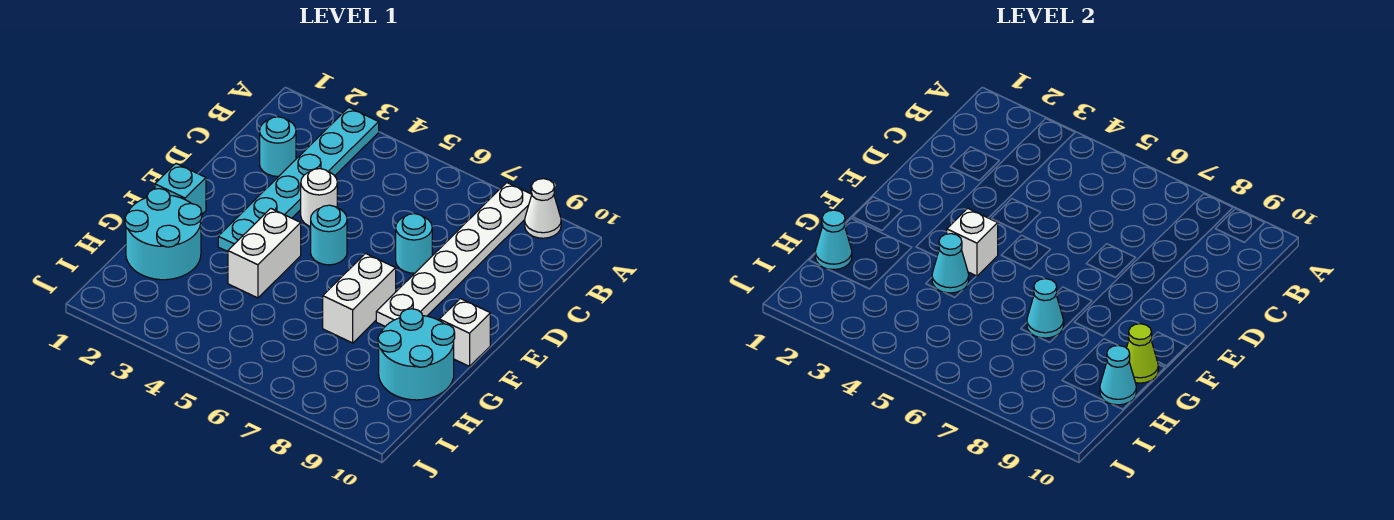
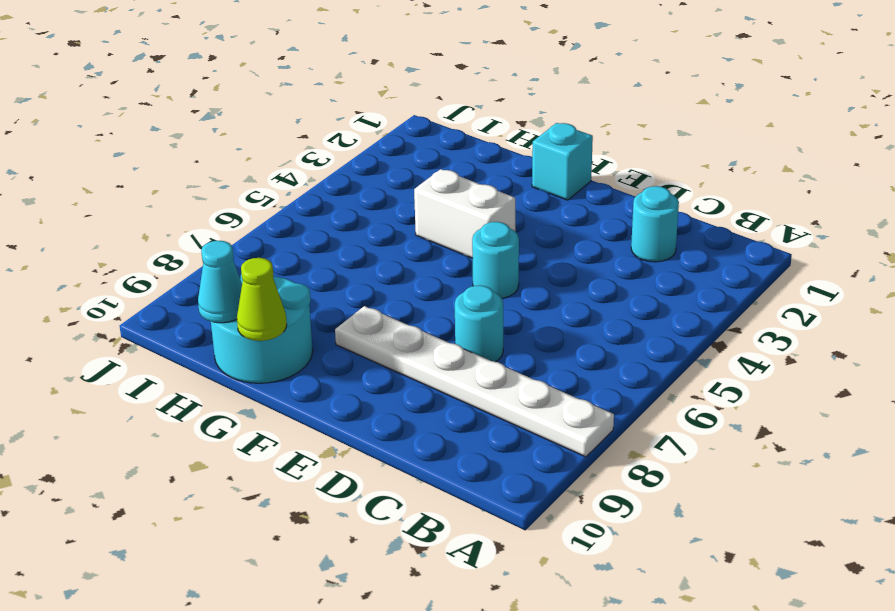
none -> cyan 1x6 plate [218,107,379,252]
none -> white 1x1 cone [525,179,561,238]
none -> white 1x1 round brick [301,169,337,227]

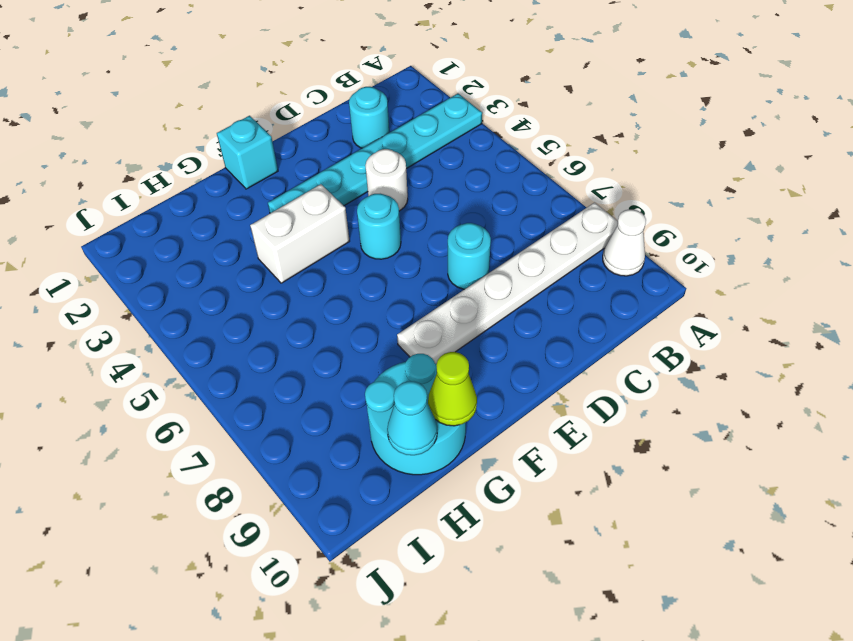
none -> white 1x2 brick [323,254,396,343]
none -> white 1x1 brick [439,299,490,366]
none -> cyan 2x2 round brick [125,189,202,280]

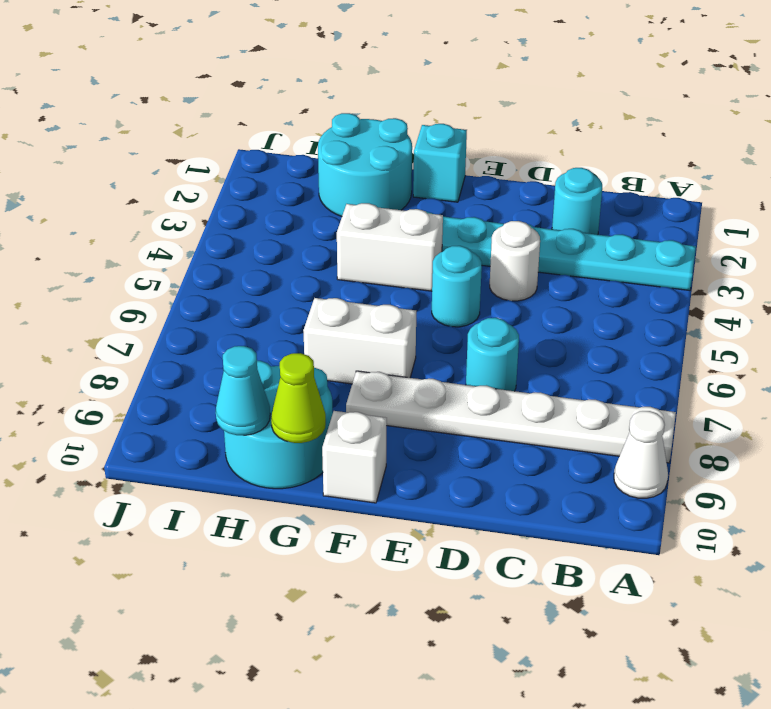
none -> white 1x1 brick [947,208,998,276]
none -> cyan 1x1 cone [932,234,969,293]
none -> cyan 1x1 cone [1027,279,1064,338]

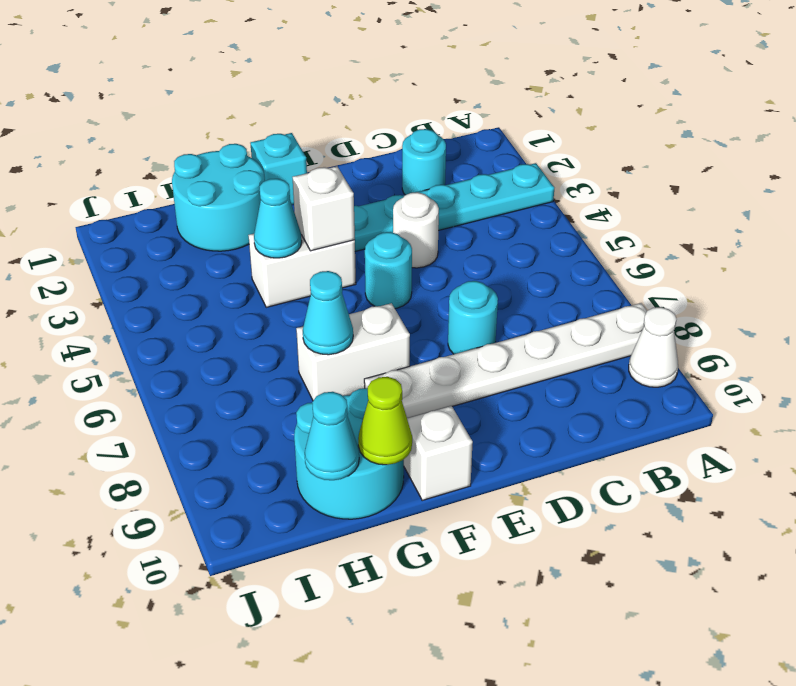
none -> cyan 1x1 cone [815,210,852,269]

